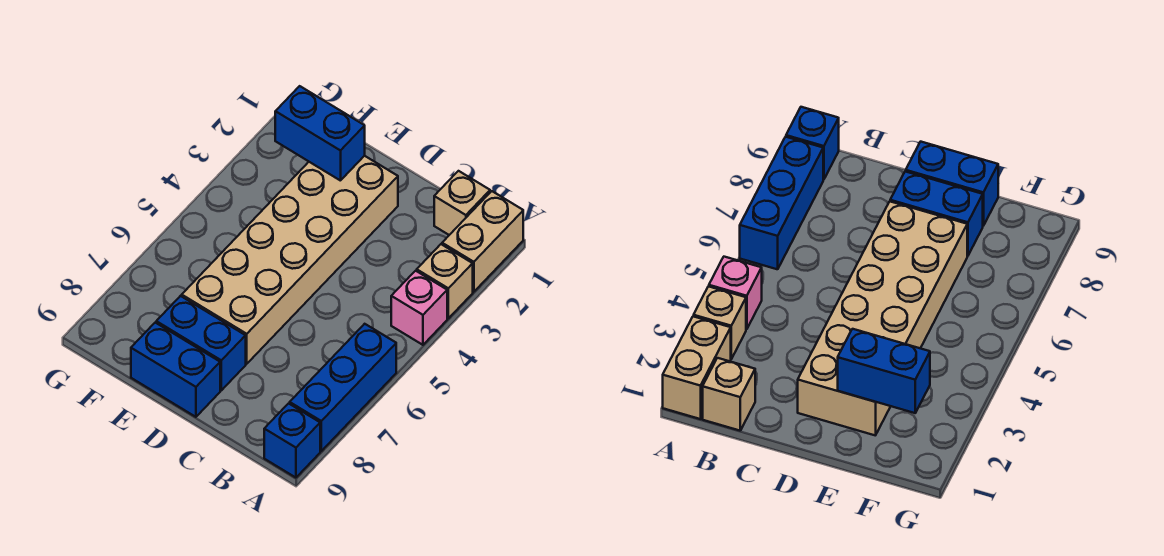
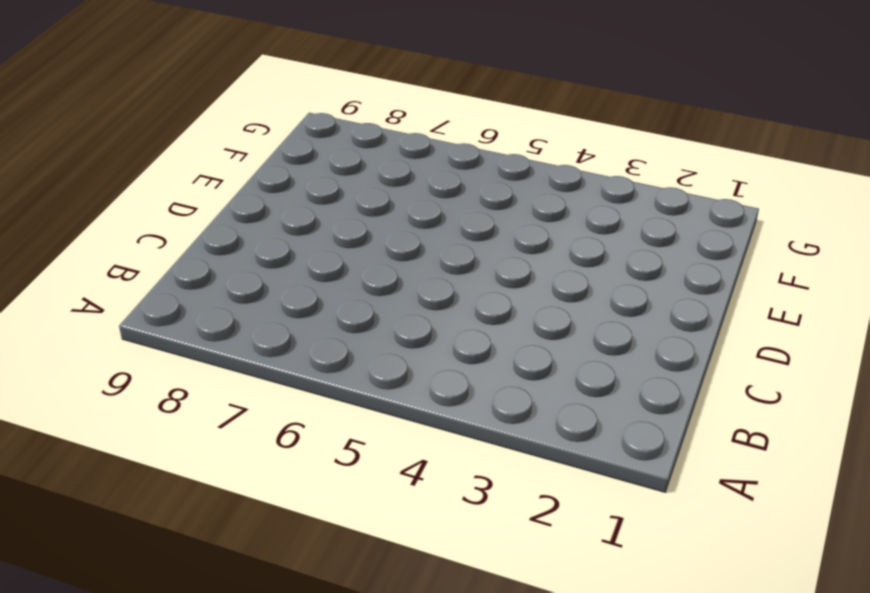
none -> tan 1x2 brick [442,191,523,292]
none -> tan 1x1 brick [417,244,473,318]

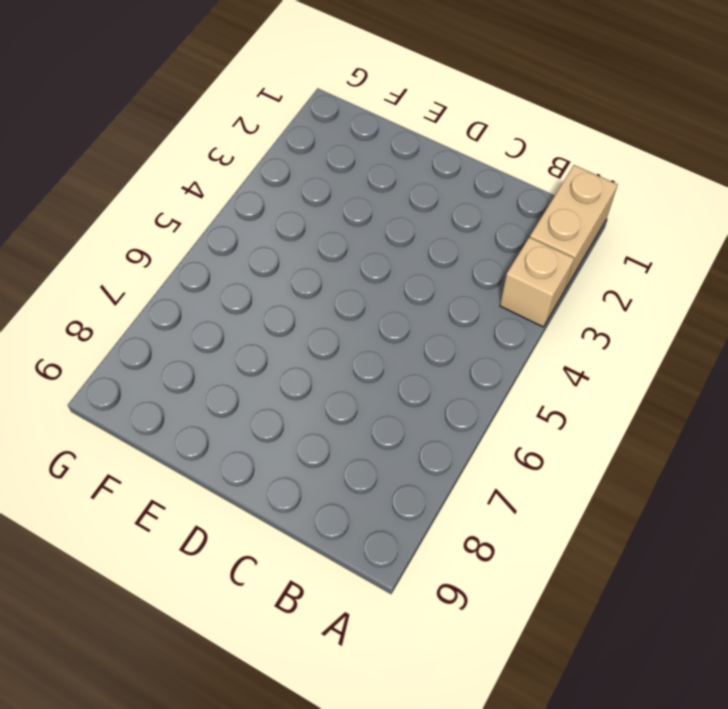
none -> pink 1x1 brick [391,271,447,345]
none -> blue 1x3 brick [290,324,396,451]

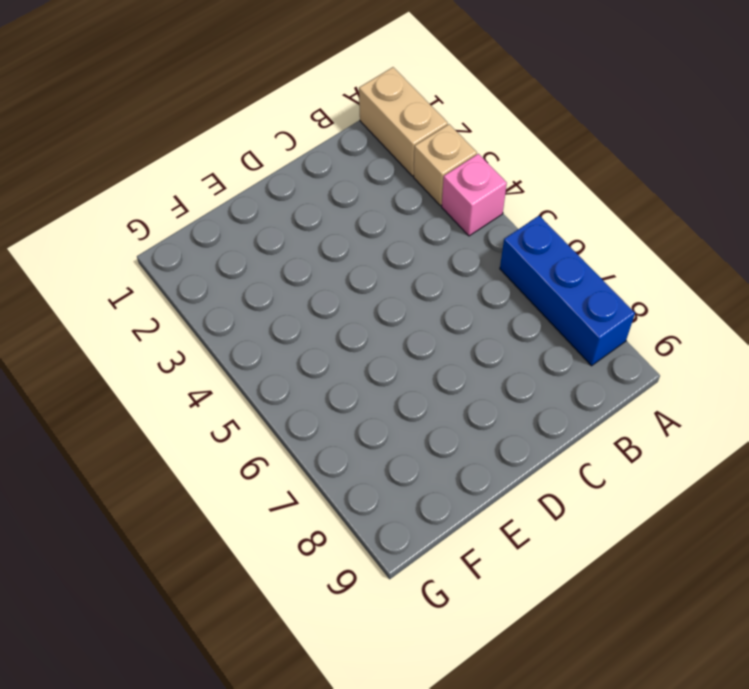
none -> blue 1x1 brick [264,403,320,478]
none -> tan 1x1 brick [434,171,490,235]

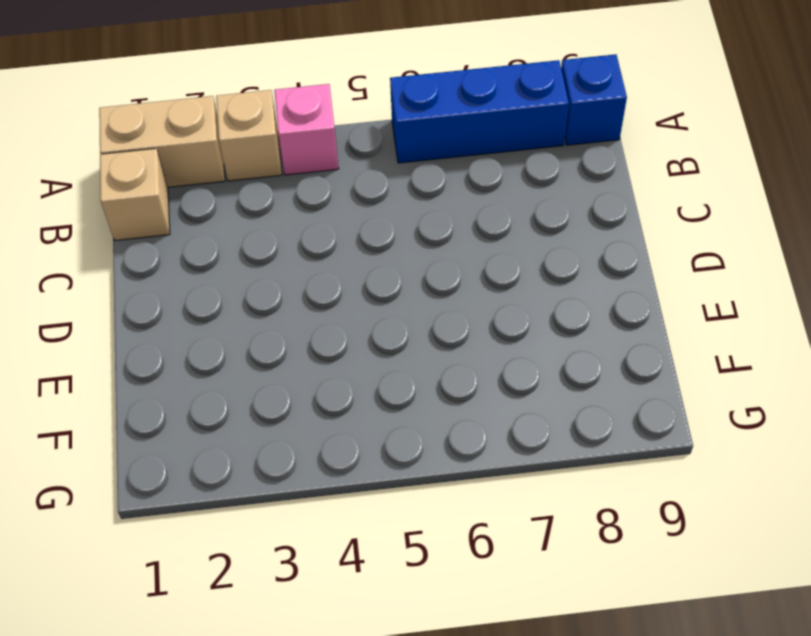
none -> tan 2x6 brick [182,156,398,364]
none -> blue 1x2 brick [156,296,246,390]

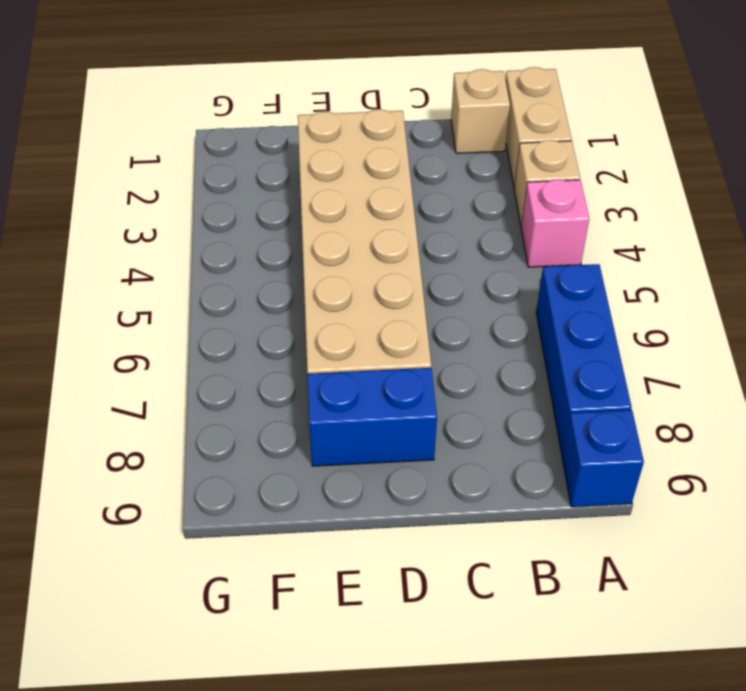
none -> blue 1x2 brick [131,323,220,417]
none -> blue 1x2 brick [275,86,365,181]

